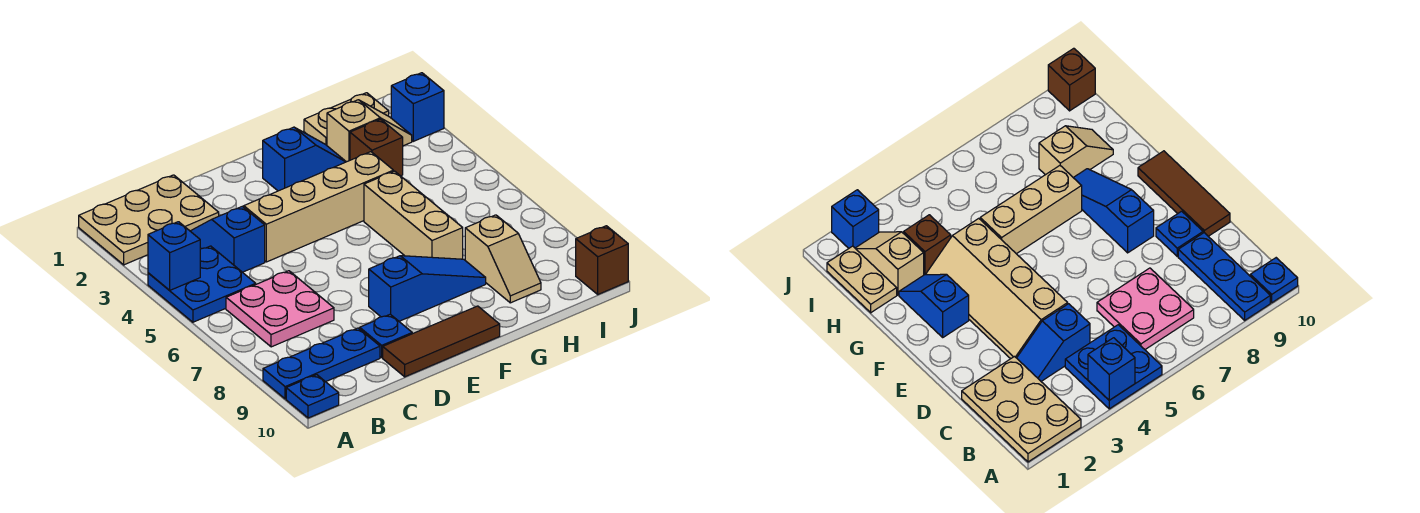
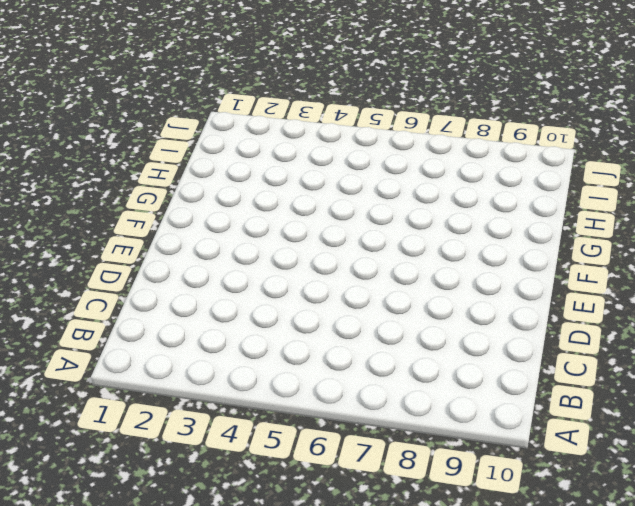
none -> tan 2x3 plate [79,175,219,265]
none -> blue 2x2 plate [148,246,256,322]
none -> blue 1x3 plate [263,328,380,399]

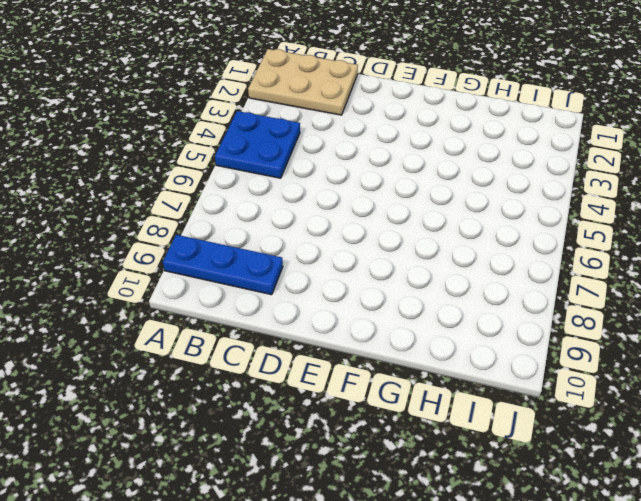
none -> blue 1x1 plate [286,375,339,418]
none -> pink 2x2 plate [226,271,334,347]
none -> blue 1x2 slope [191,206,265,272]

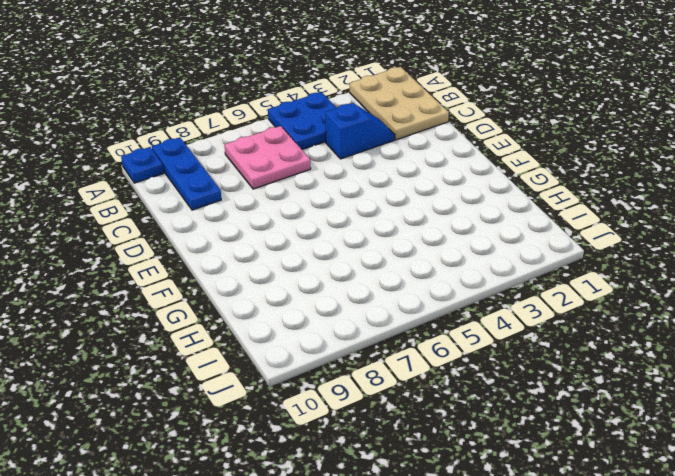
none -> tan 2x4 slope [243,152,393,262]
none -> blue 1x1 plate [360,314,412,358]
none -> brown 1x3 tile [383,306,500,377]

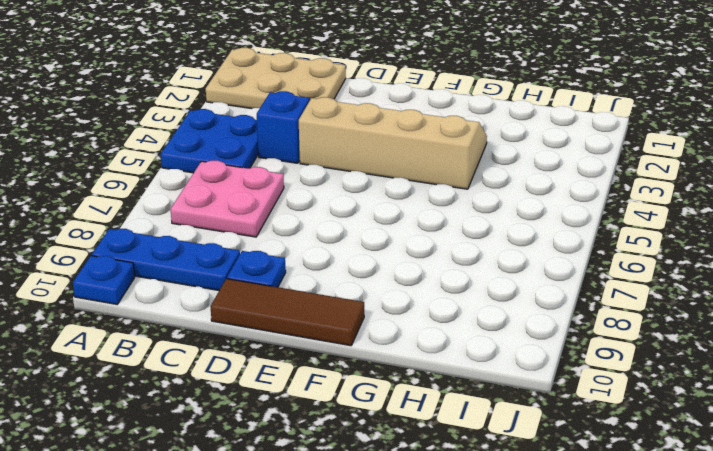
none -> blue 1x3 slope [369,256,486,321]
none -> blue 1x2 slope [263,127,346,191]
none -> tan 1x3 brick [364,171,463,259]

